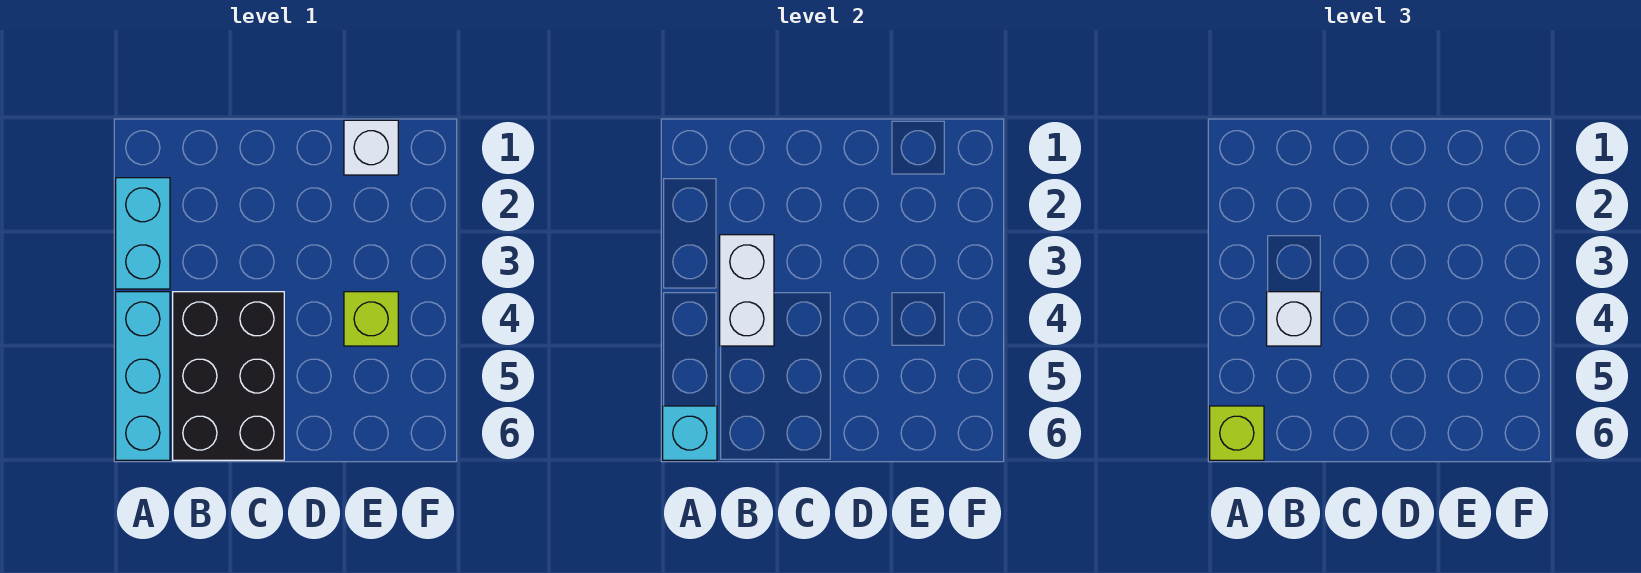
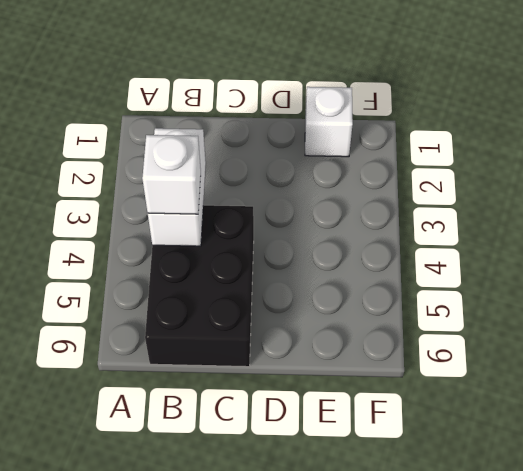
none -> cyan 1x2 brick [116,178,170,289]
none -> cyan 1x3 brick [116,292,170,460]

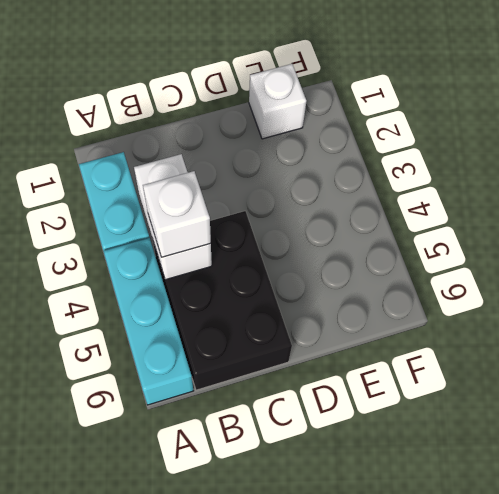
none -> lime 1x1 brick [344,292,398,346]
none -> cyan 1x1 brick [663,406,717,460]

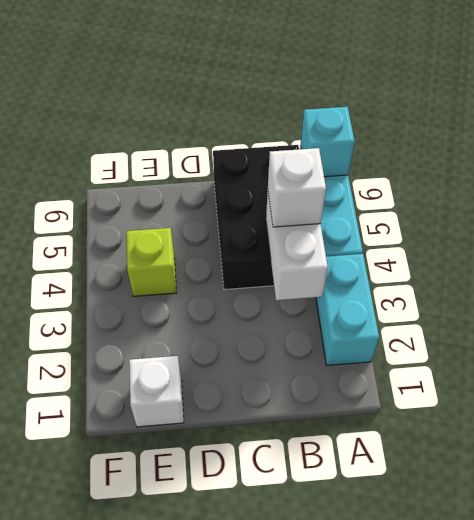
none -> lime 1x1 brick [1210,406,1264,460]

